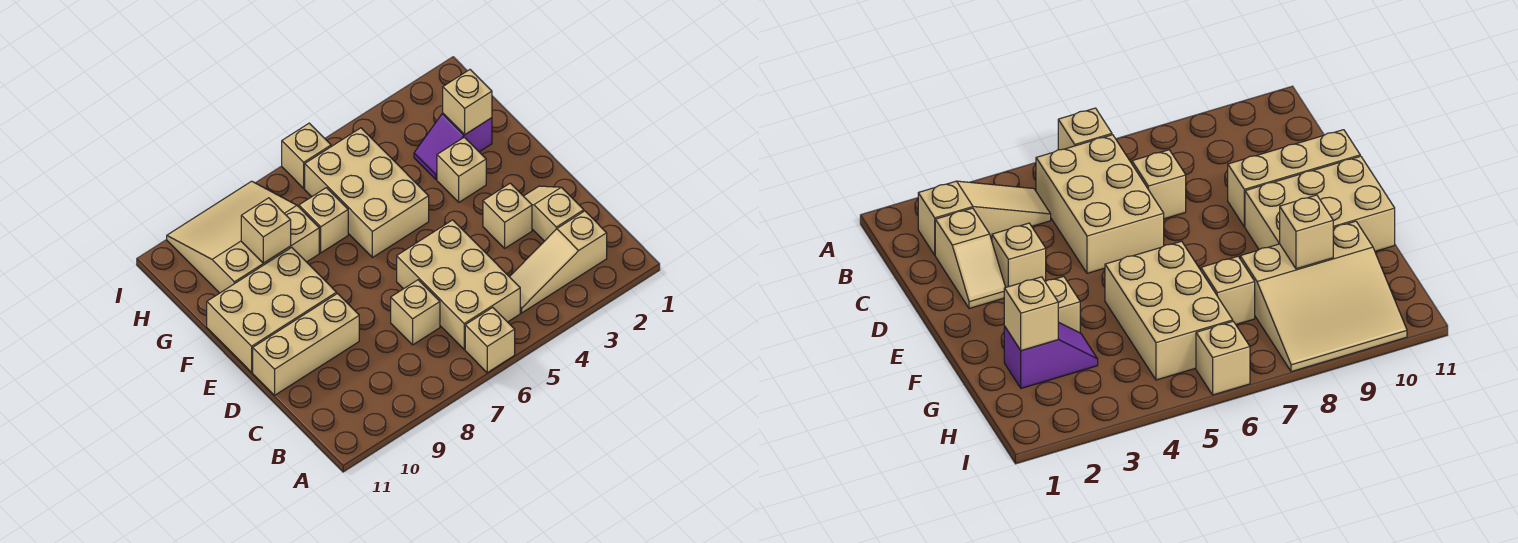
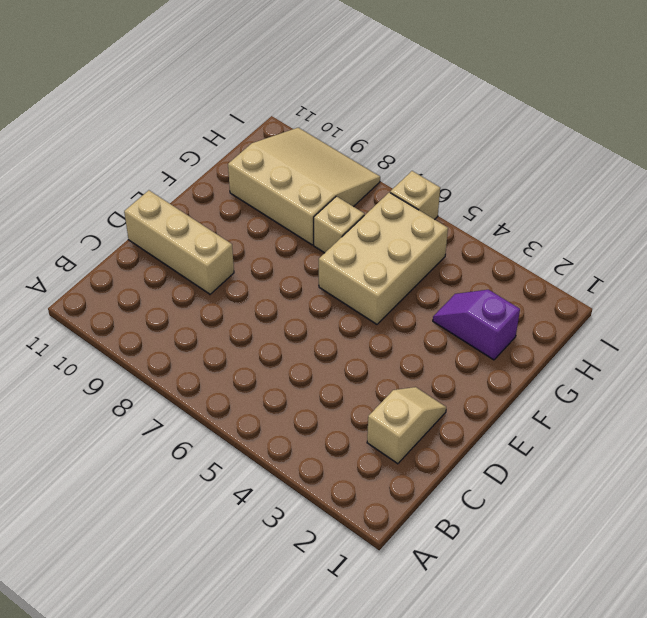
none -> tan 1x1 brick [465,307,515,373]
none -> tan 1x3 slope [509,211,607,313]
none -> tan 2x3 brick [397,220,520,350]

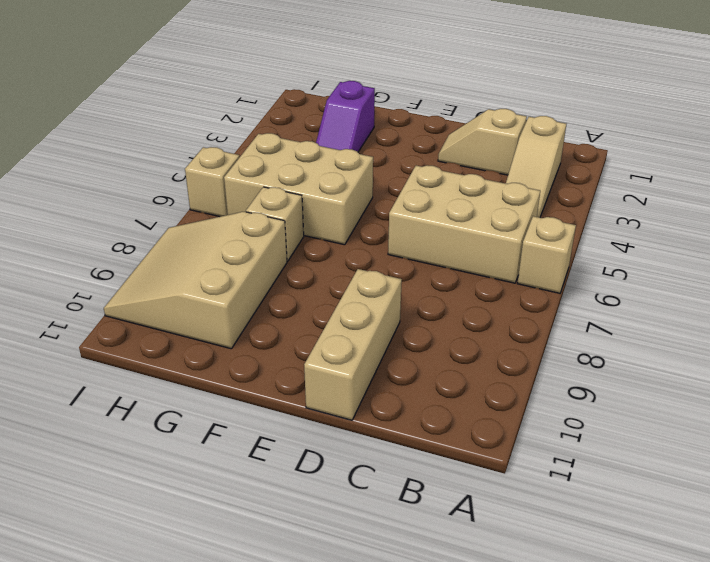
none -> tan 1x1 brick [391,280,440,345]
none -> tan 1x1 brick [483,183,532,248]
none -> tan 2x3 brick [207,247,337,372]

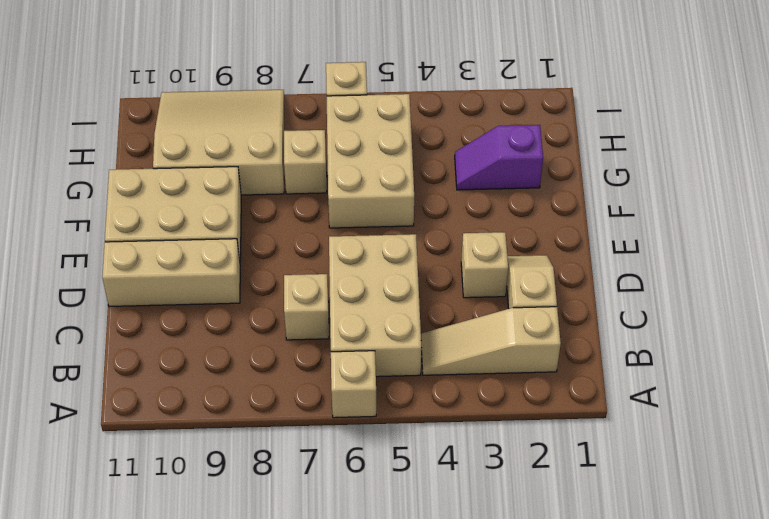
none -> tan 1x1 brick [437,137,486,202]
none -> tan 1x1 brick [443,70,492,134]
none -> tan 1x1 brick [241,198,291,263]

